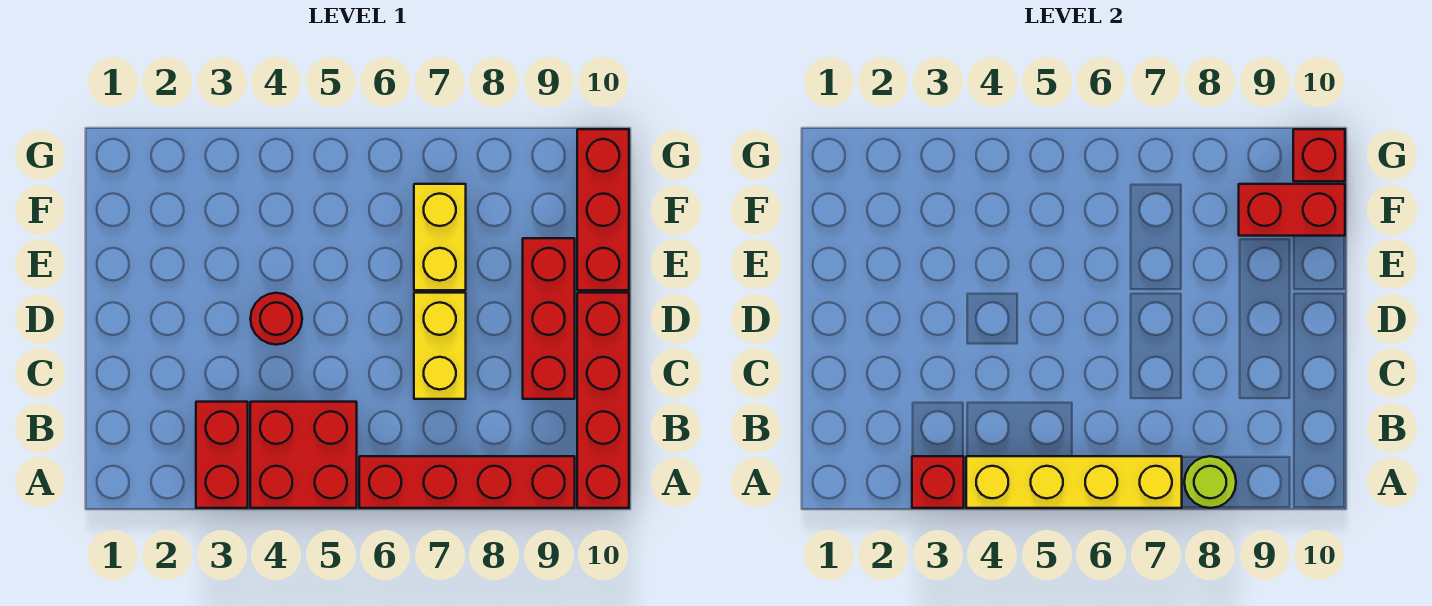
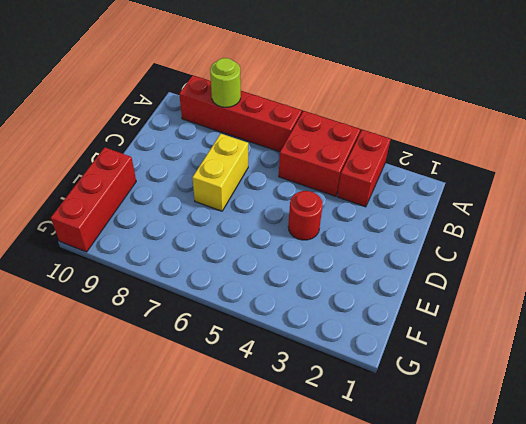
none -> red 1x4 brick [577,293,629,508]
none -> red 1x3 brick [523,238,575,399]
none -> yellow 1x2 brick [414,184,466,290]

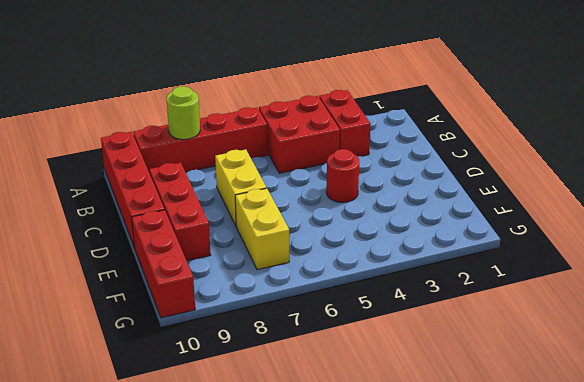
none -> red 1x1 brick [912,456,964,508]
none -> yellow 1x4 brick [966,456,1182,508]
none -> red 1x2 brick [1239,184,1345,236]

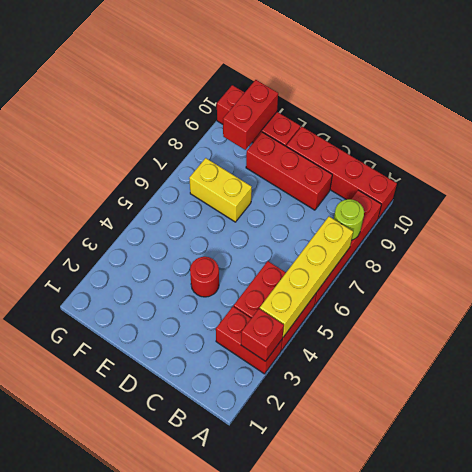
none -> yellow 1x2 brick [414,293,466,399]
none -> red 1x1 brick [1293,129,1345,181]

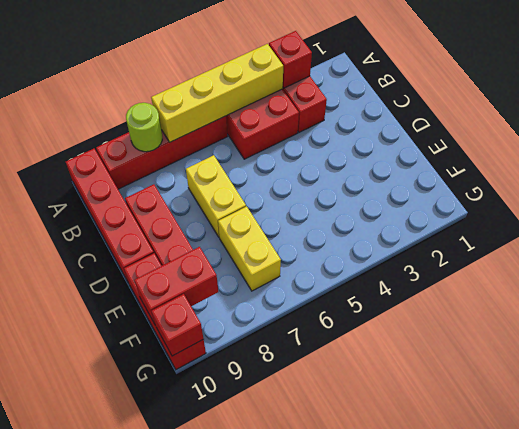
none -> red 1x1 round brick [250,293,302,345]

